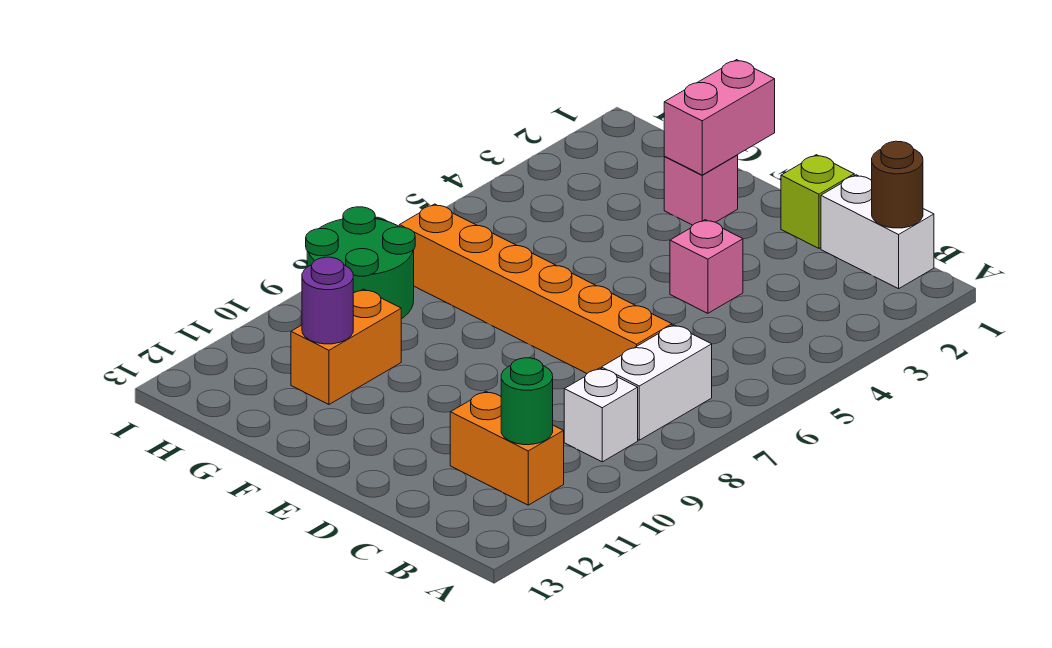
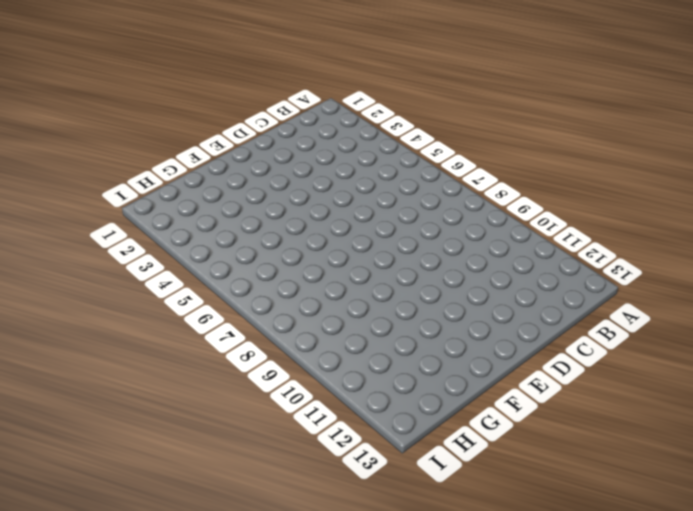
none -> white 1x2 brick [821,175,934,289]
none -> white 1x2 brick [601,325,712,440]
none -> white 1x1 brick [564,368,638,462]

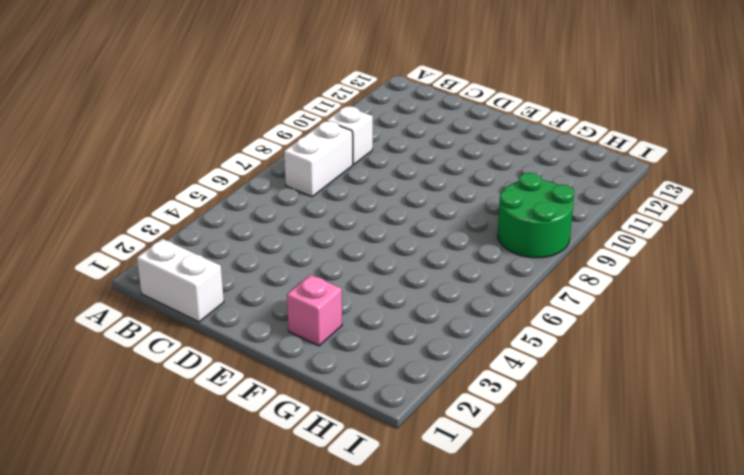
none -> orange 1x2 brick [450,391,564,505]
none -> orange 1x6 brick [399,204,672,373]
none -> lime 1x1 brick [781,155,854,248]

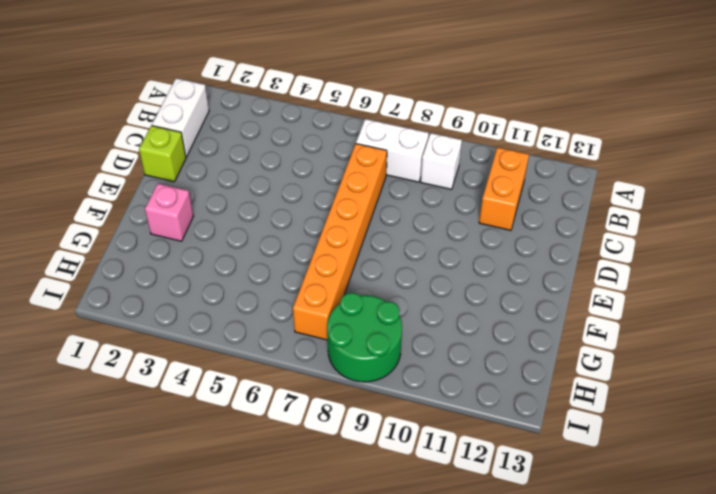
none -> pink 1x1 brick [670,220,743,313]
none -> orange 1x2 brick [291,289,401,404]
none -> brown 1x1 round brick [872,141,923,228]

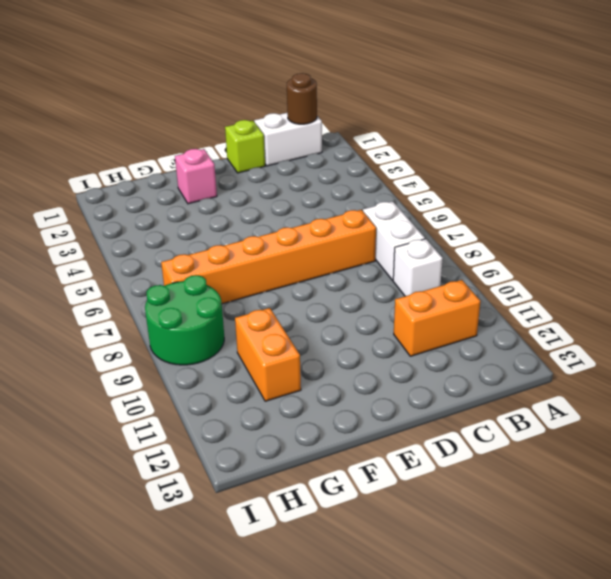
none -> pink 1x1 brick [670,220,743,313]
none -> green 1x1 round brick [501,358,553,445]
none -> pink 1x2 brick [664,60,775,175]

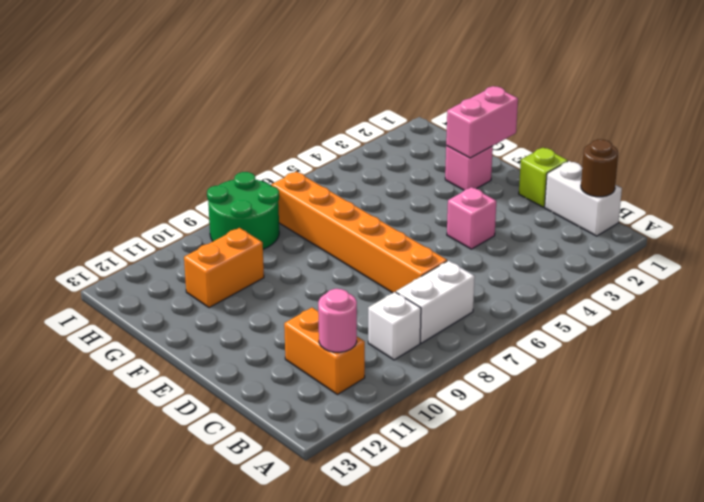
pink 1x1 round brick [318,289,357,352] -> green 1x1 round brick [501,358,553,445]
none -> purple 1x1 round brick [302,257,353,344]

